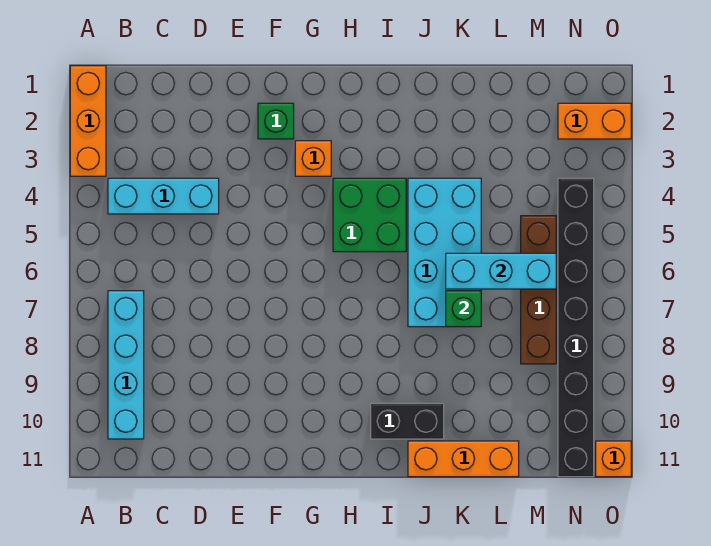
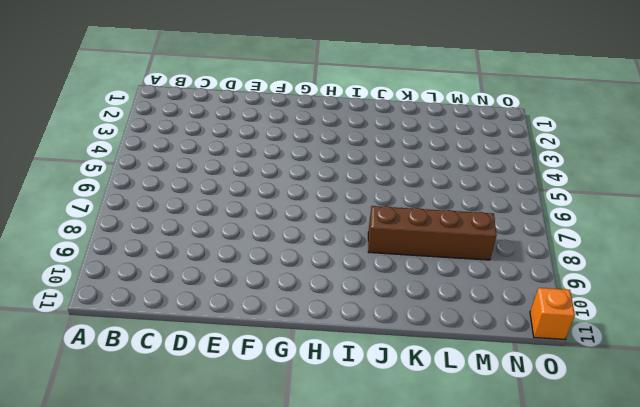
brown 1x4 brick [368,206,497,260] -> brown 1x4 brick turned to [521,216,556,364]
none -> orange 1x3 brick [70,66,106,176]
none -> cyan 1x3 brick [108,178,219,214]
none -> cyan 1x4 brick [108,291,144,439]

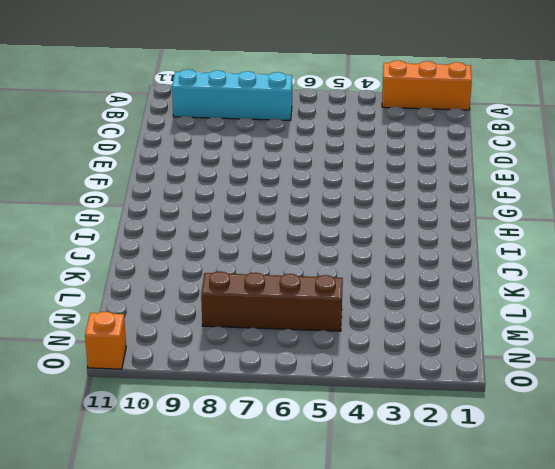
none -> cyan 1x3 brick [108,178,219,214]
none -> green 1x1 brick [258,103,294,139]
none -> orange 1x1 brick [295,141,331,176]

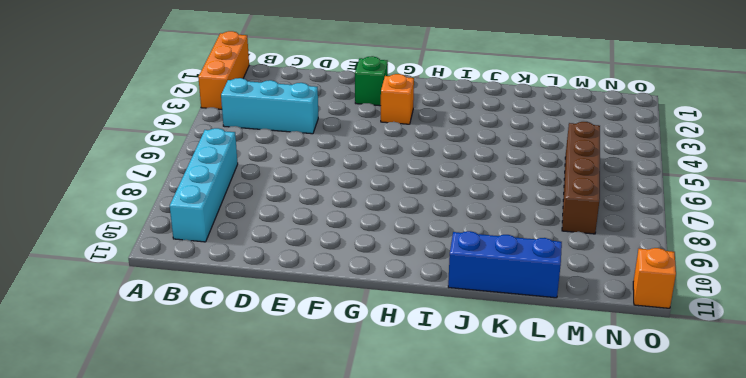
blue 1x3 brick [448,231,562,298] -> orange 1x3 brick [408,441,519,477]
none -> green 2x2 brick [333,178,406,252]
none -> black 1x2 brick [371,403,444,439]
none -> cyan 2x4 brick [408,178,481,327]

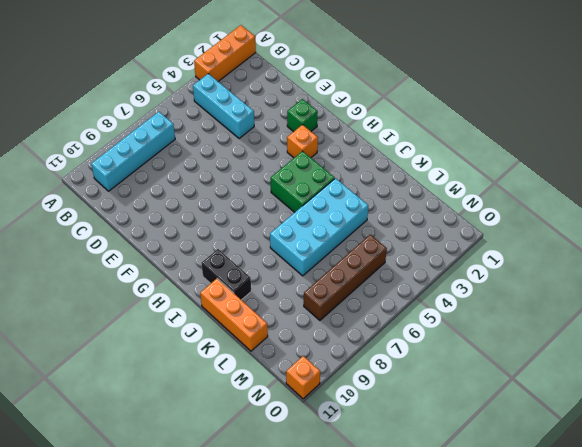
none -> orange 1x2 brick [558,103,631,139]
none -> black 1x8 brick [558,178,594,477]
none -> cyan 1x3 brick [446,253,556,289]

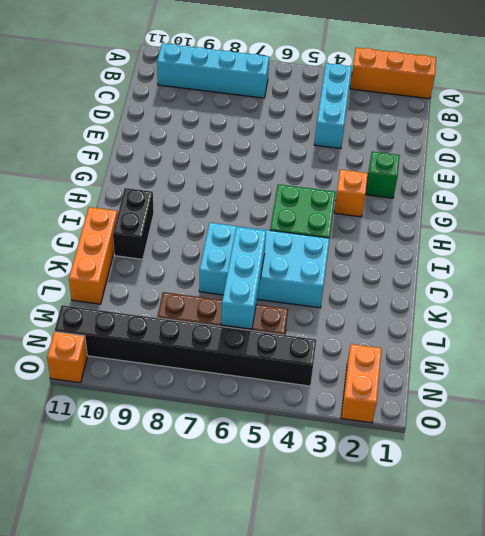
none -> green 1x1 brick [446,291,481,327]

